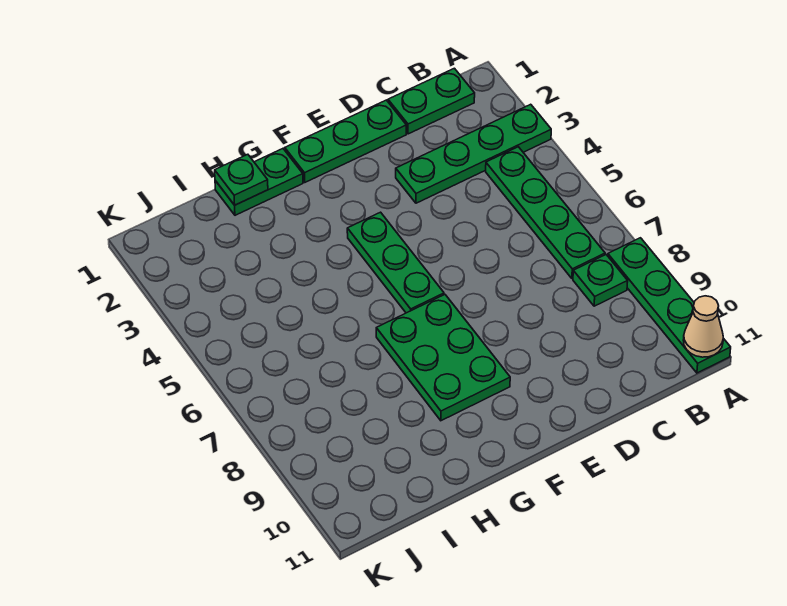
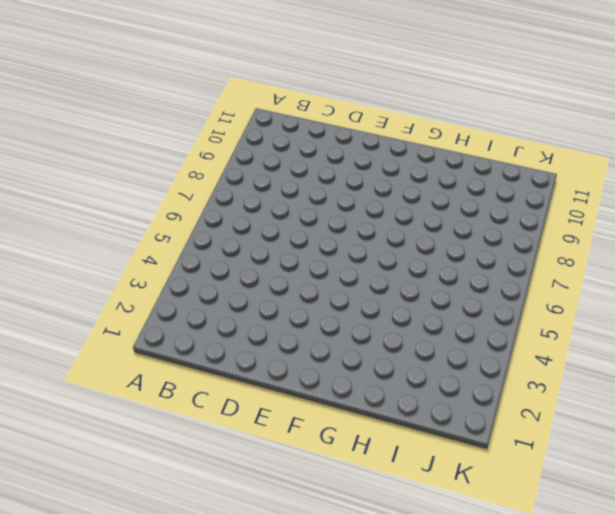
none -> green 1x4 plate [396,104,551,203]
none -> green 1x4 plate [608,238,731,373]

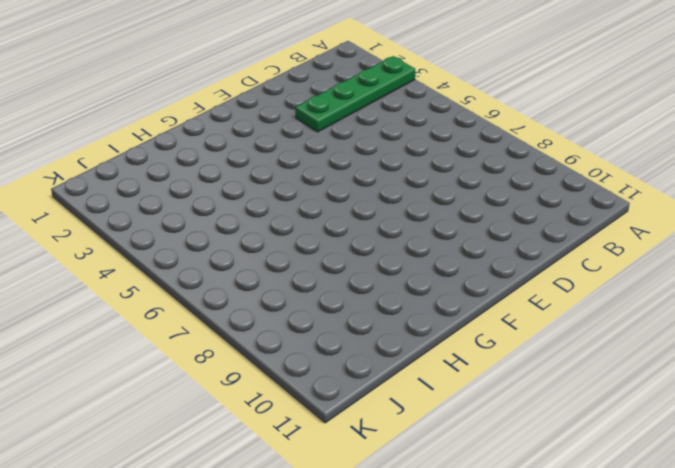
none -> green 1x4 plate [608,238,731,373]
none -> green 1x2 plate [388,68,475,134]

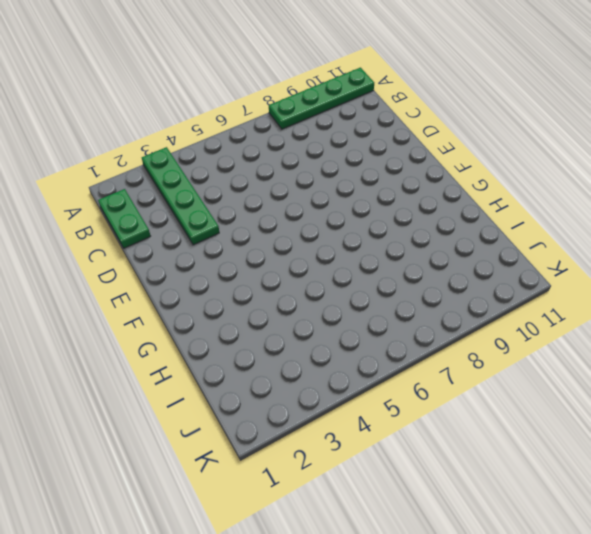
none -> green 1x4 plate [486,147,605,279]
none -> green 1x1 plate [573,255,628,306]

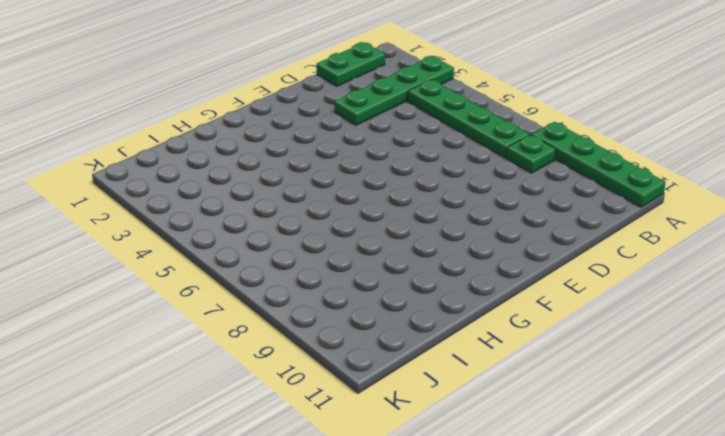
none -> green 1x3 plate [285,100,406,182]
none -> green 1x3 plate [347,212,444,313]

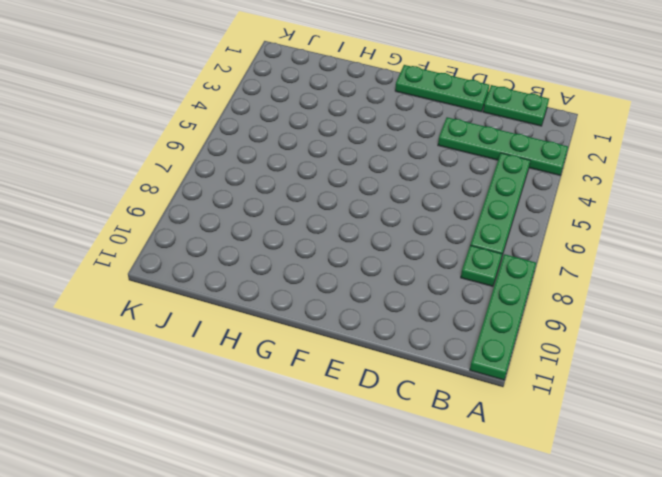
none -> green 1x3 plate [347,212,444,313]
none -> green 2x3 plate [376,295,510,421]

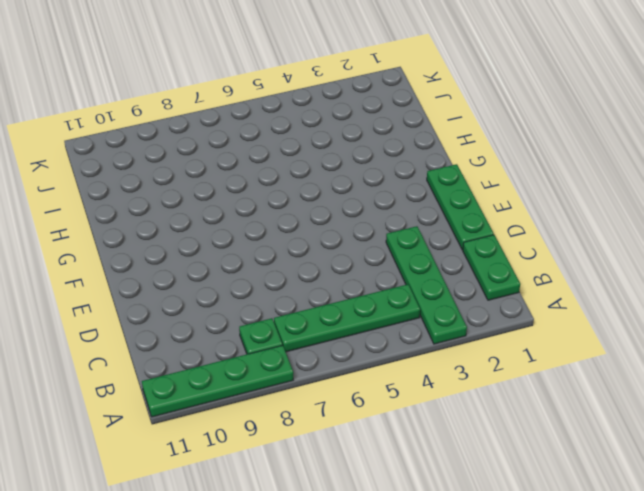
none -> green 1x3 plate [347,212,444,313]
none -> green 2x3 plate [376,295,510,421]

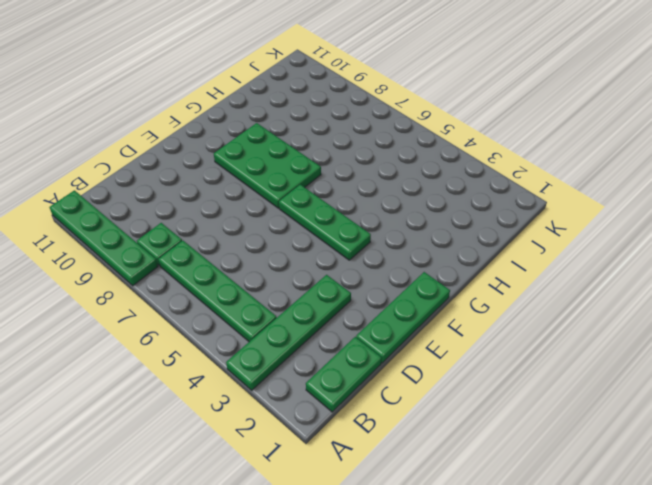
none -> green 1x2 plate [215,149,303,215]
none -> tan 1x1 cone [683,296,723,357]

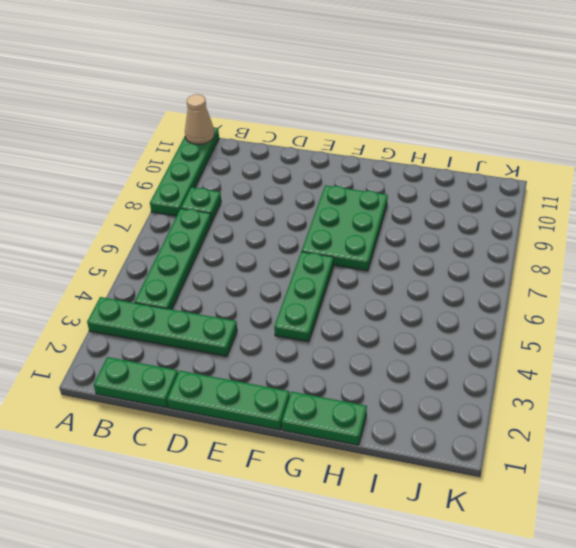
none -> green 1x1 plate [215,154,268,205]

